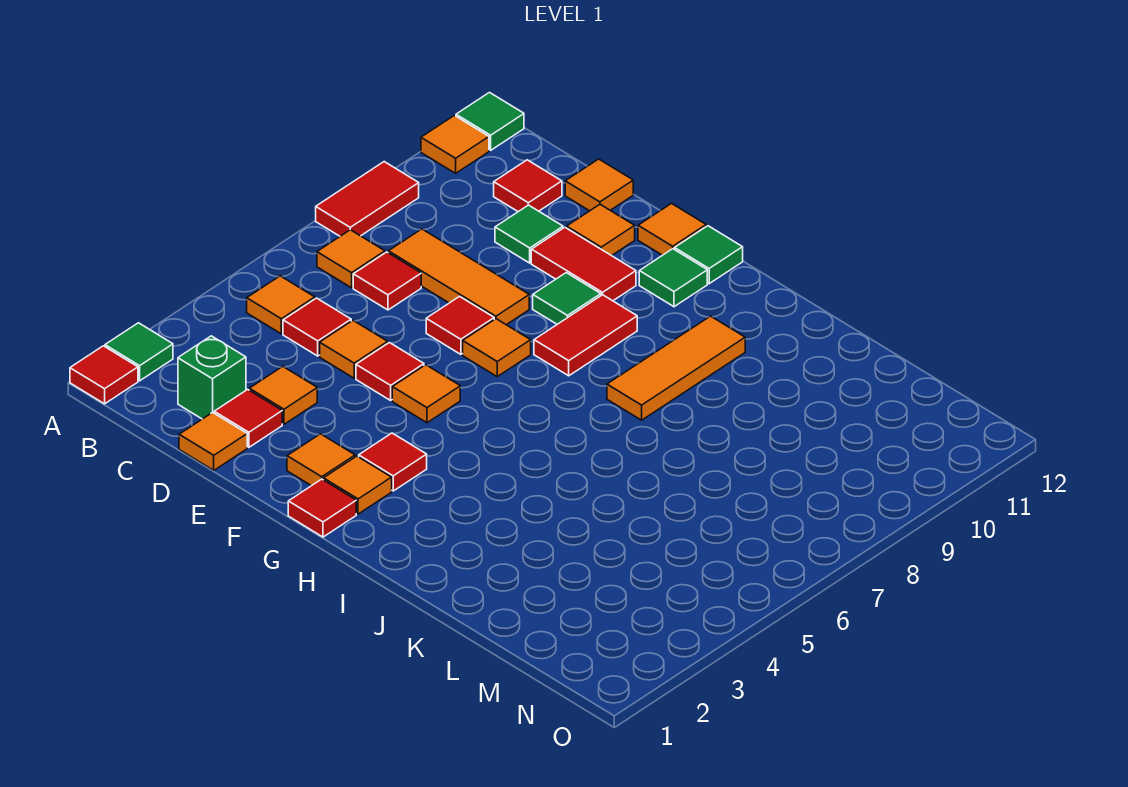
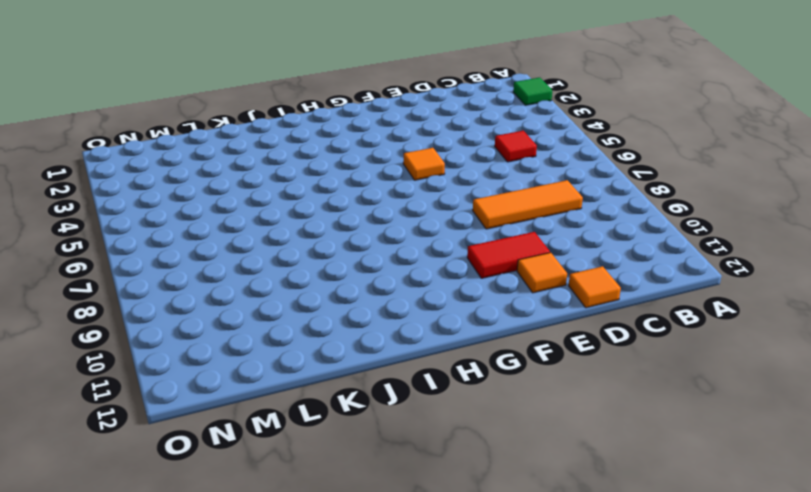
none -> red 1x1 tile [70,346,138,404]
none -> red 1x2 tile [316,162,419,236]
none -> orange 1x1 tile [421,115,489,173]
none -> green 1x1 tile [456,93,524,150]

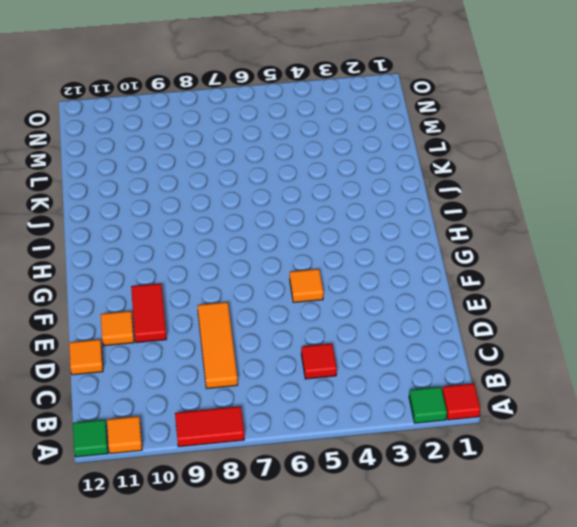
none -> orange 1x1 tile [247,276,315,334]
none -> orange 1x1 tile [317,230,385,288]
none -> green 1x1 brick [178,336,246,419]
none -> red 1x1 tile [353,252,421,310]

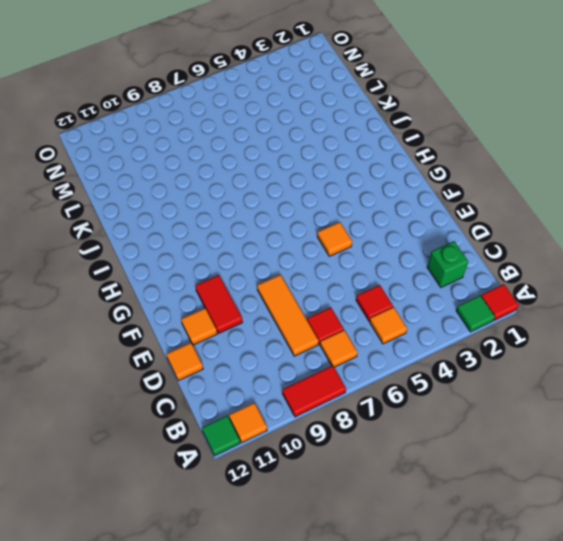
none -> red 1x1 tile [494,160,562,212]
none -> orange 1x1 tile [179,412,247,470]
none -> red 1x1 tile [214,389,282,447]
none -> orange 1x1 tile [249,366,317,424]

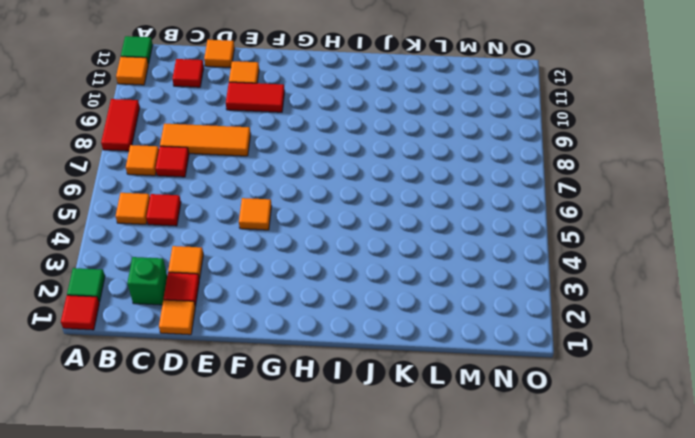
none -> orange 1x1 tile [320,321,388,378]
none -> green 1x1 tile [495,205,563,263]
none -> red 1x1 tile [356,343,424,400]
none -> red 1x1 tile [426,297,494,354]

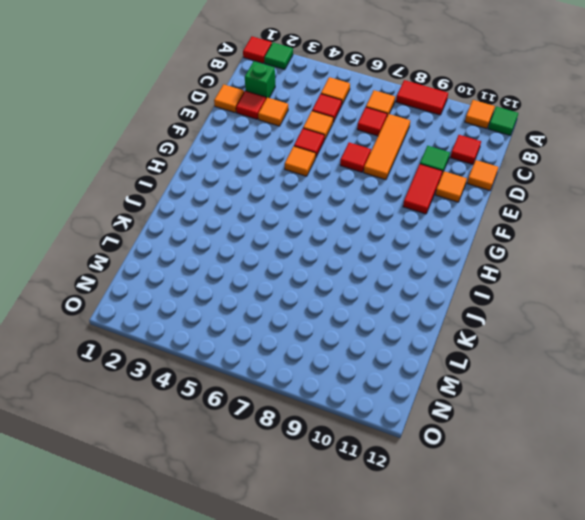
none -> orange 1x1 tile [287,434,355,486]
none -> orange 1x1 tile [463,319,531,376]
none -> green 1x1 tile [533,273,601,324]
none -> orange 1x1 tile [638,204,706,255]

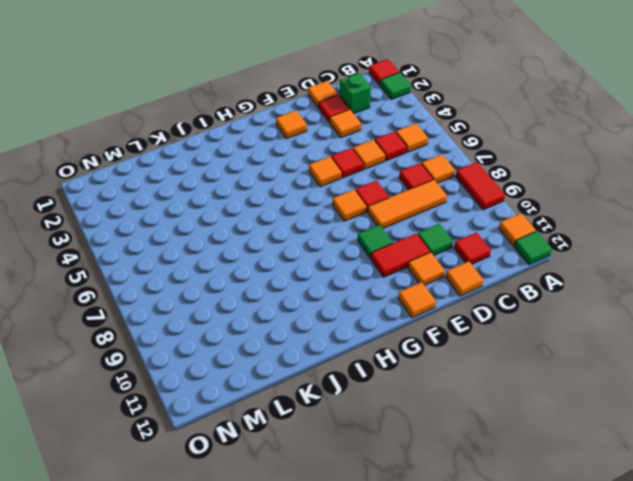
none -> red 1x1 tile [288,479,356,537]
none -> orange 1x1 tile [323,456,392,514]
none -> red 1x1 tile [359,433,427,491]
none -> red 1x2 tile [534,295,637,376]

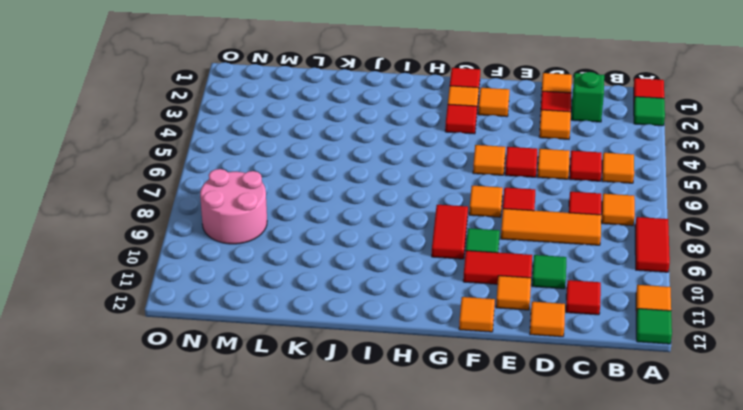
pink 2x2 round brick [200,169,267,244] -> none
none -> green 1x1 tile [639,249,707,307]
none -> green 1x1 tile [675,226,743,284]
none -> orange 1x3 tile [607,316,745,420]

